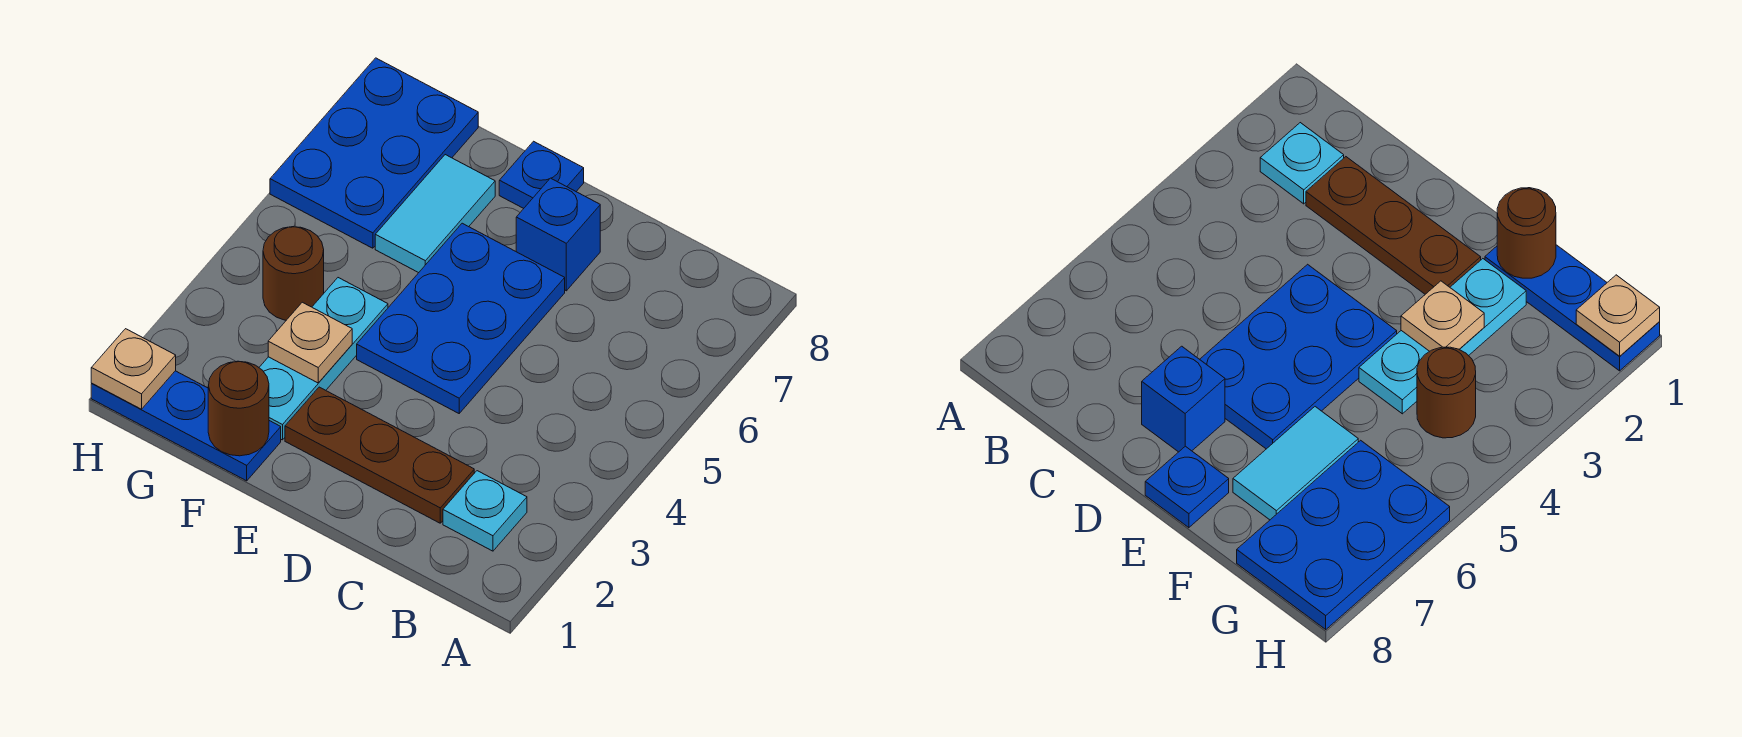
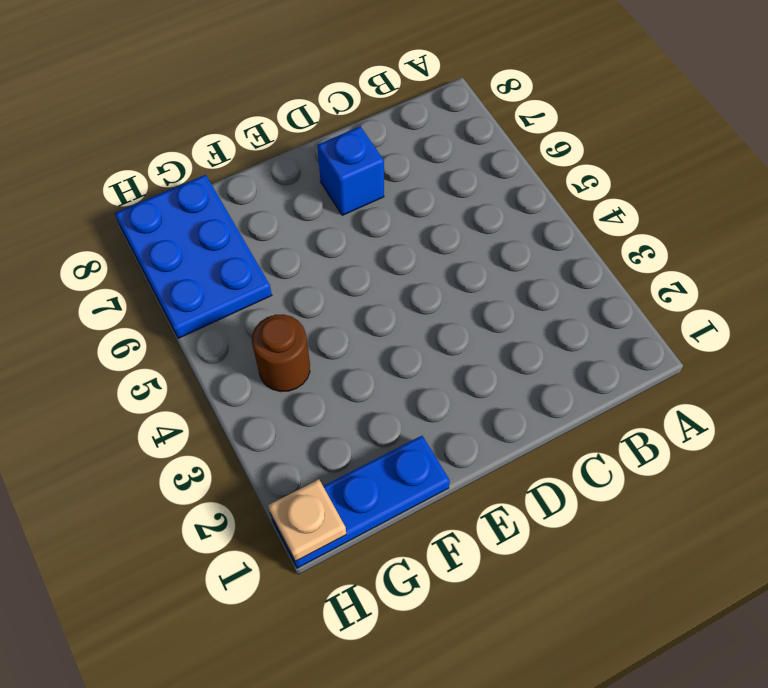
none -> cyan 1x1 plate [443,471,527,551]
none -> brown 1x3 plate [285,387,474,523]
none -> blue 2x3 plate [357,223,565,413]

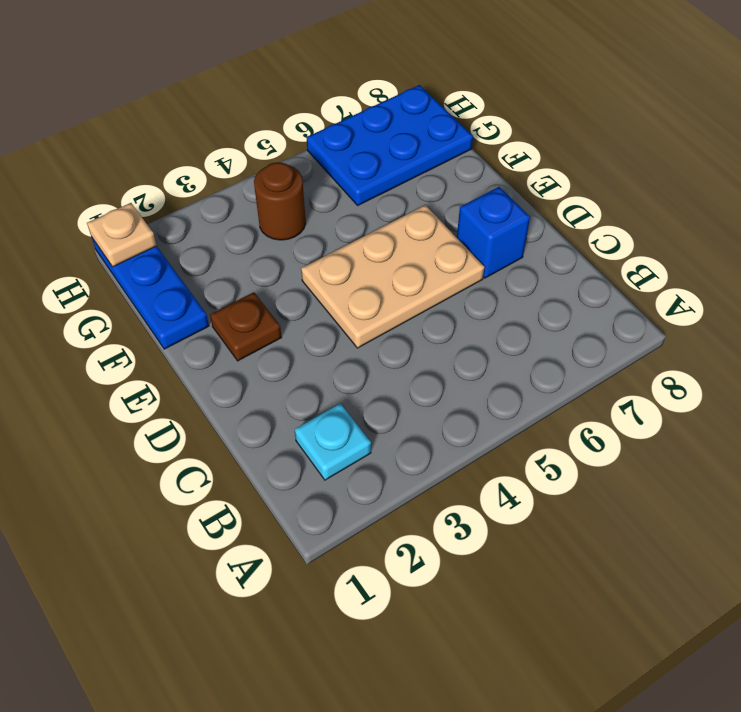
tan 2x3 plate [301,205,485,348] -> blue 2x3 plate [357,223,565,413]
brown 1x1 plate [210,292,282,361] -> brown 1x3 plate [285,387,474,523]
none -> blue 1x1 plate [499,141,584,208]
none -> cyan 1x3 plate [259,278,388,440]
none -> cyan 1x2 tile [375,155,495,273]

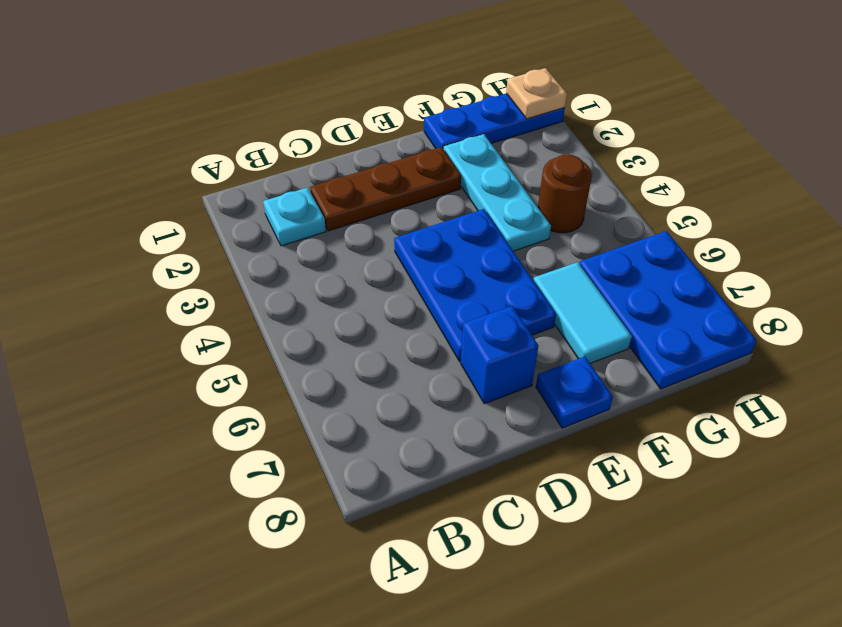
none -> brown 1x1 round brick [208,361,269,456]
none -> tan 1x1 plate [268,302,352,383]

